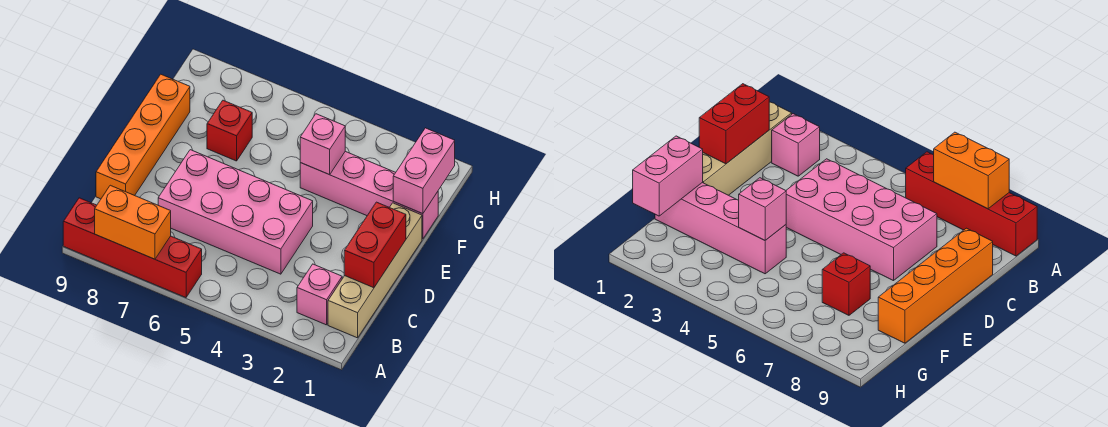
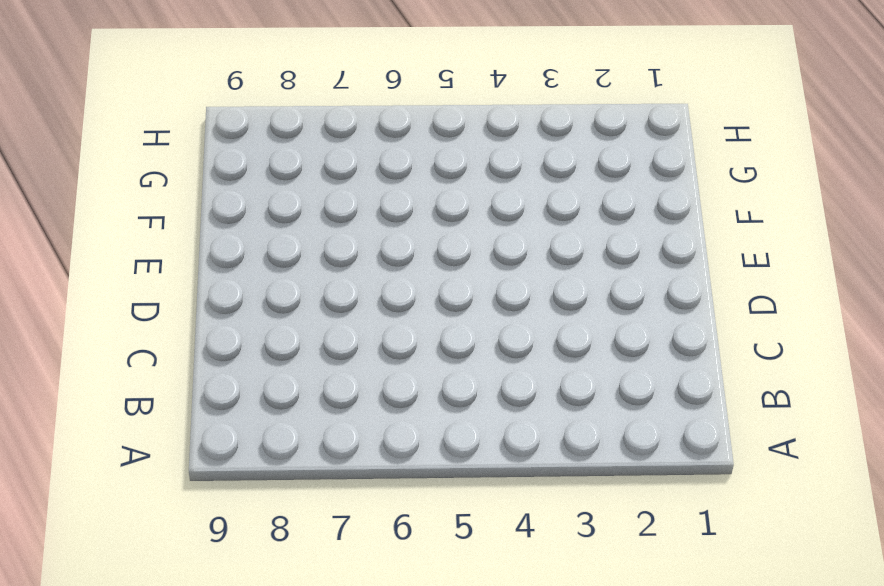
none -> red 1x4 brick [63,198,202,298]
none -> tan 1x4 brick [328,203,422,338]

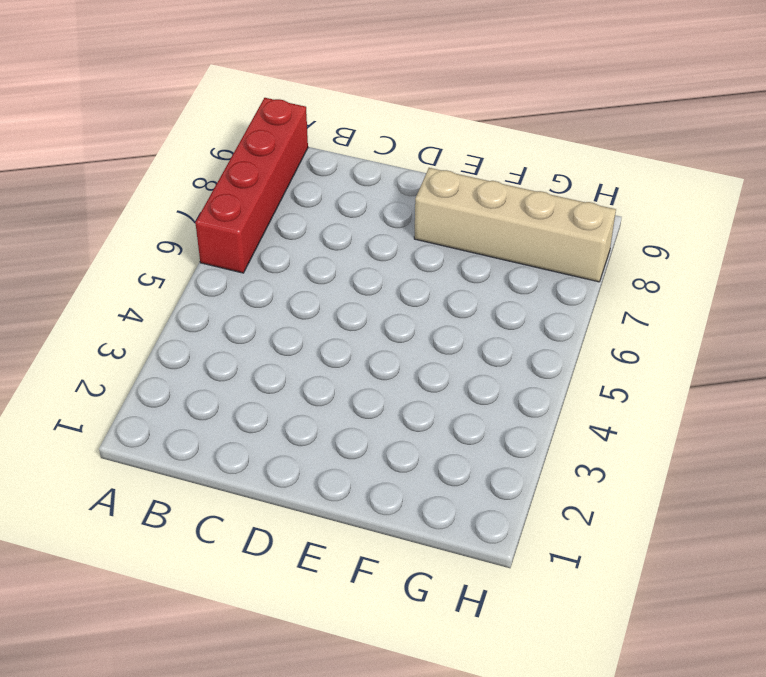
tan 1x4 brick [414,168,616,282] -> tan 1x4 brick moved to [328,203,422,338]
none -> pink 1x1 brick [297,264,342,325]
none -> pink 2x4 brick [158,150,313,274]

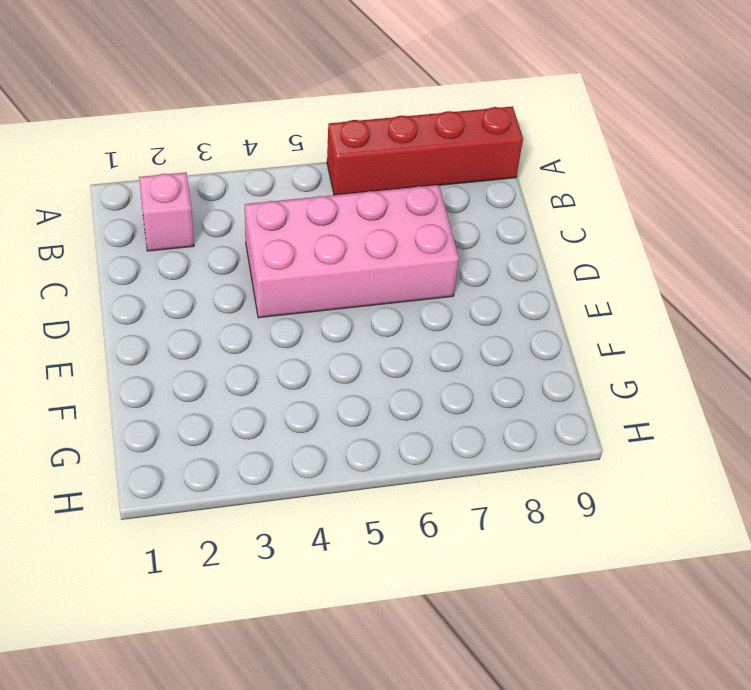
none -> tan 1x4 brick [328,203,422,338]
none -> orange 1x4 brick [96,74,190,199]

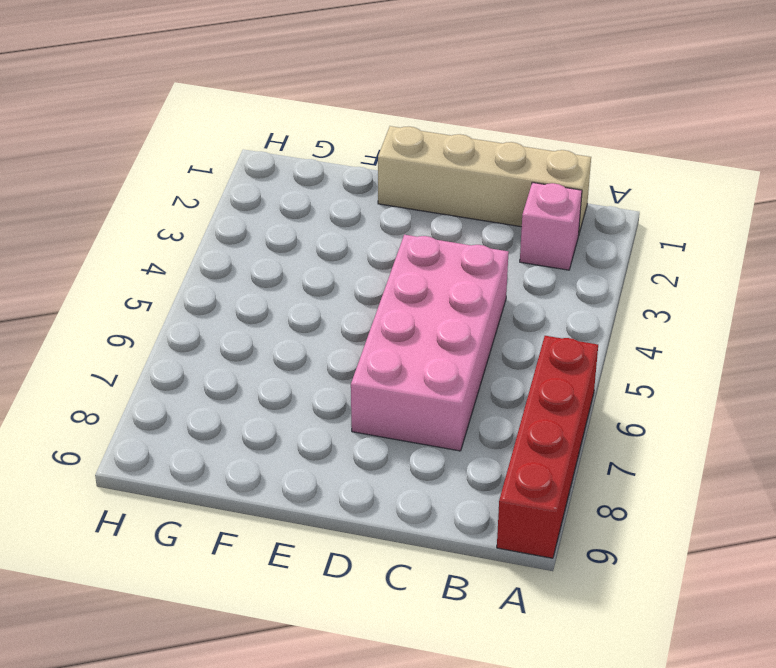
none -> orange 1x4 brick [96,74,190,199]
none -> pink 1x4 brick [300,152,438,239]

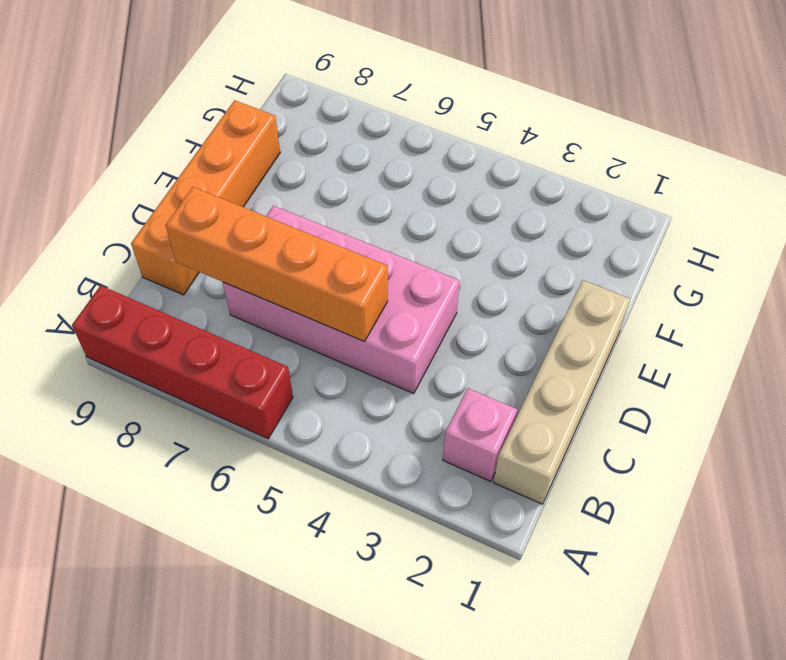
orange 1x4 brick [166,187,388,341] -> none
none -> pink 1x4 brick [300,152,438,239]
none -> red 1x1 brick [207,100,252,161]

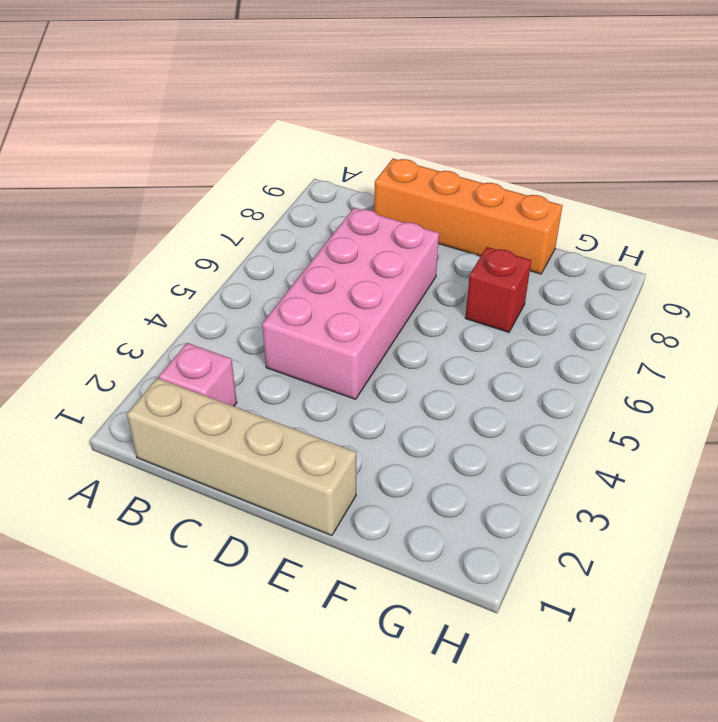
none -> red 1x4 brick [63,198,202,298]
none -> pink 1x4 brick [300,152,438,239]

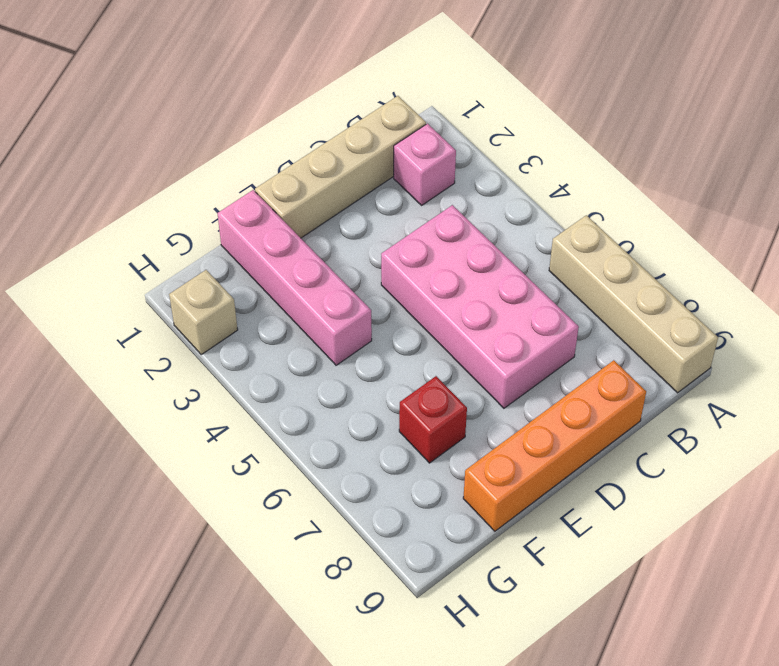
tan 1x4 brick [549,215,718,393] -> red 1x4 brick [63,198,202,298]
tan 1x1 brick [169,270,238,354] -> none
none -> orange 1x2 brick [95,185,171,259]
none -> red 1x2 brick [344,202,406,288]

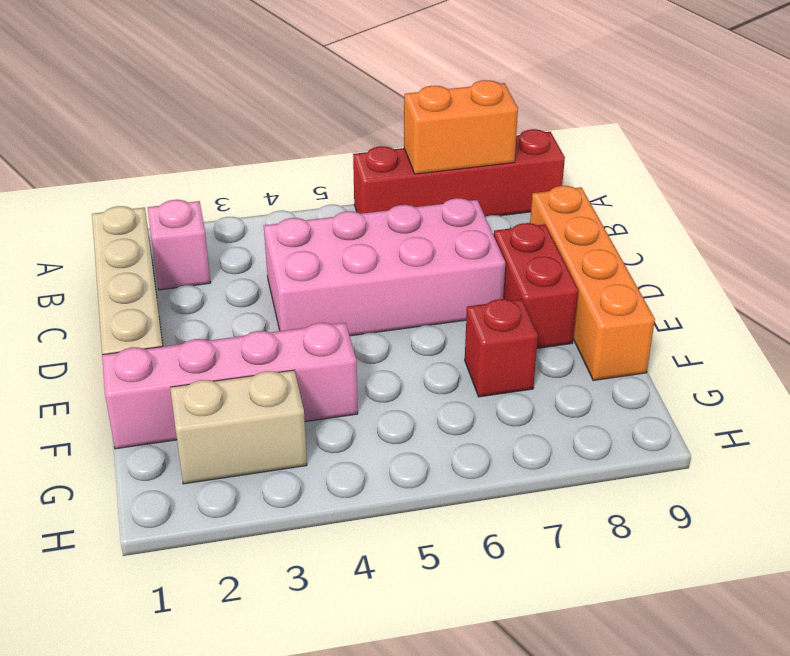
red 1x2 brick [494,223,578,348] -> red 1x2 brick moved to [344,202,406,288]
tan 1x2 brick [170,370,307,484] -> none
none -> pink 1x2 brick [393,128,455,214]
none -> pink 1x1 brick [300,114,345,175]

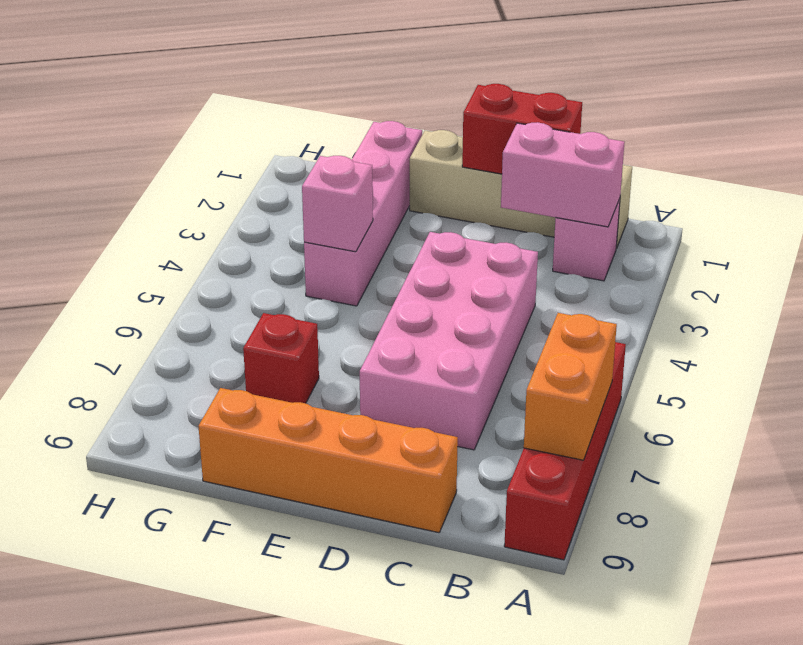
pink 1x2 brick [501,122,625,227] -> pink 1x2 brick moved to [393,128,455,214]

